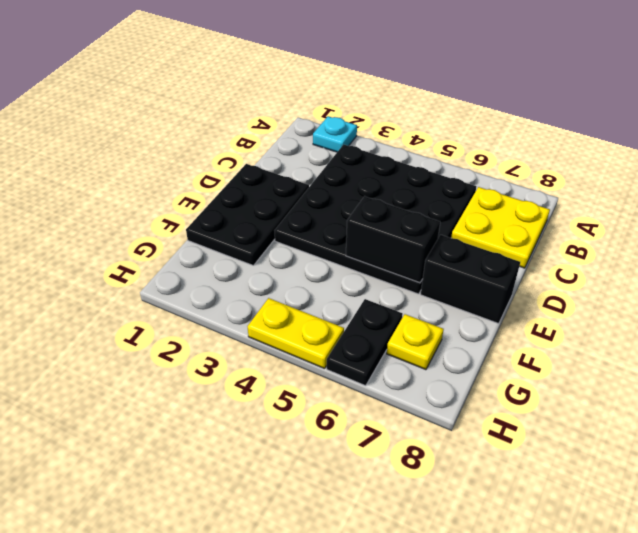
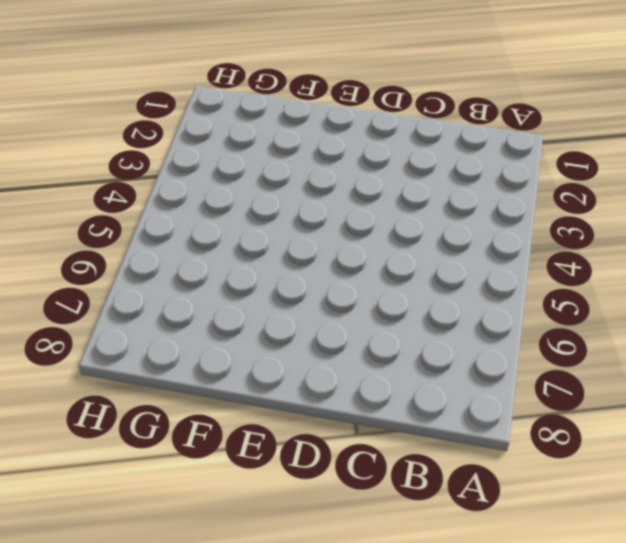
none -> cyan 1x1 plate [313,116,357,152]
none -> black 4x4 plate [275,145,476,294]

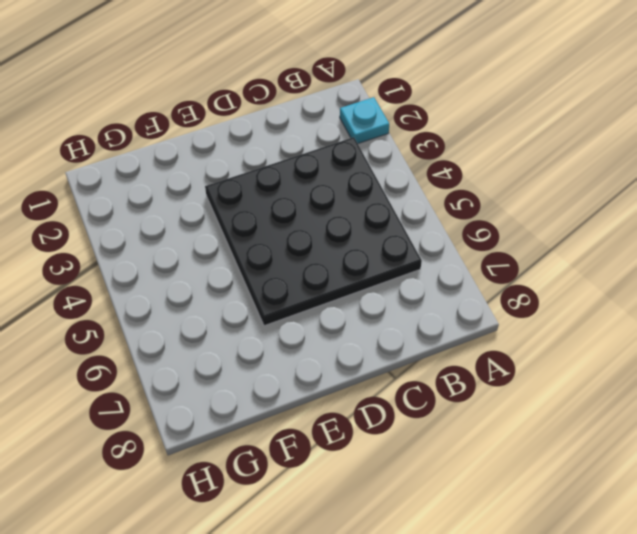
none -> yellow 2x2 plate [451,187,550,268]
none -> black 2x3 plate [186,164,309,265]

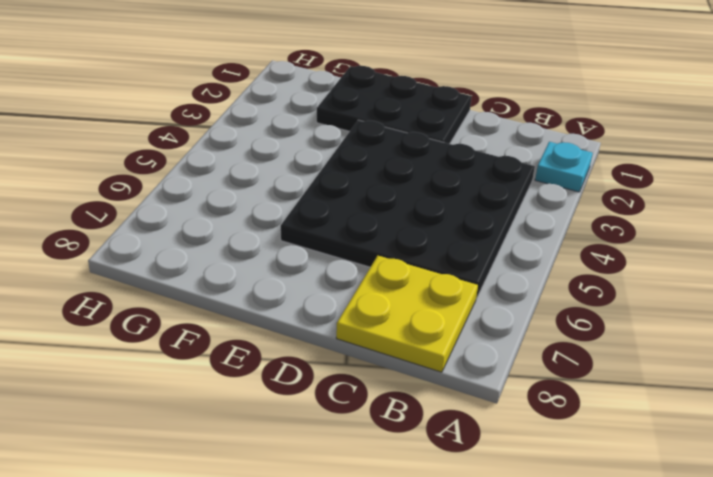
none -> black 1x2 brick [421,235,520,324]
none -> black 1x2 plate [327,299,403,386]

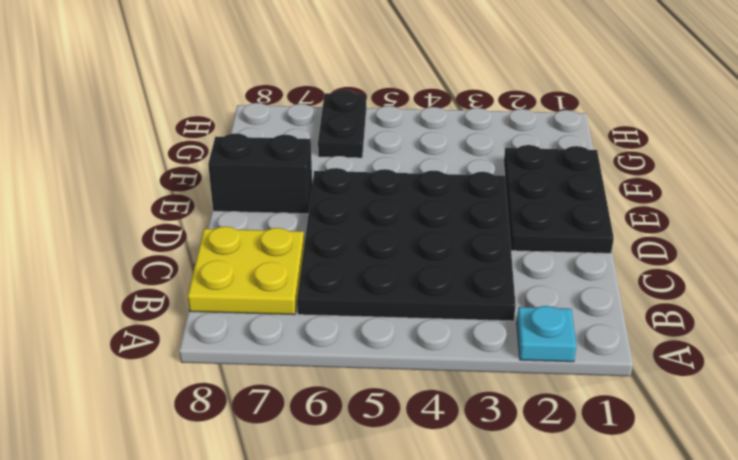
none -> yellow 1x1 plate [387,314,444,370]
none -> yellow 1x2 plate [247,298,344,369]

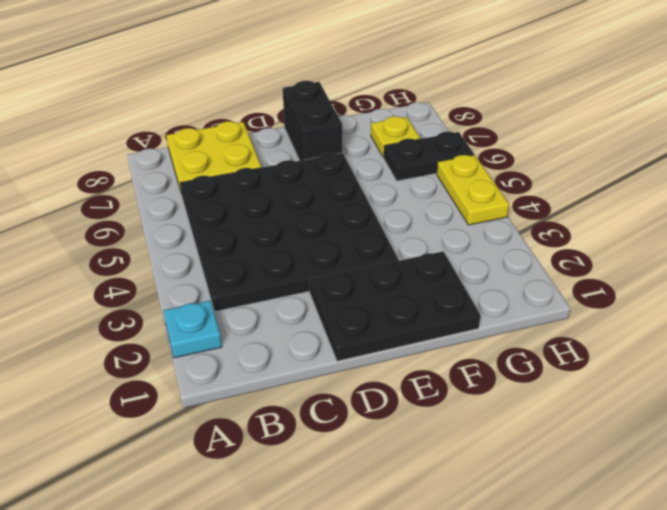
none -> black 1x2 brick [346,196,440,283]

